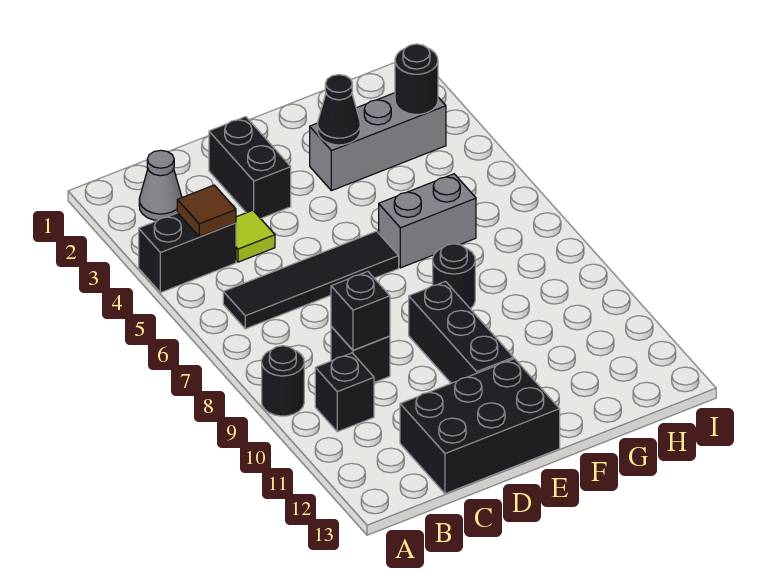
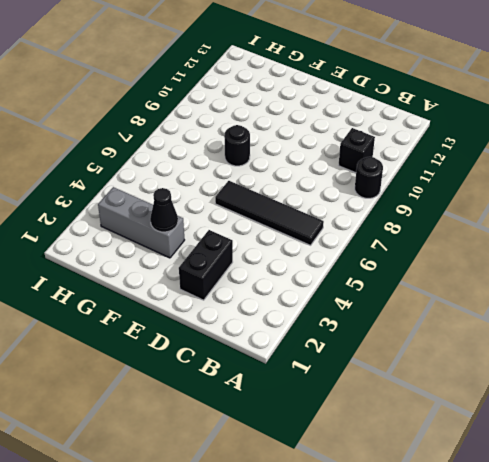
none -> black 1x2 brick [139,213,236,293]
none -> grey 1x1 cone [139,150,182,221]
none -> lime 1x1 tile [236,210,275,262]

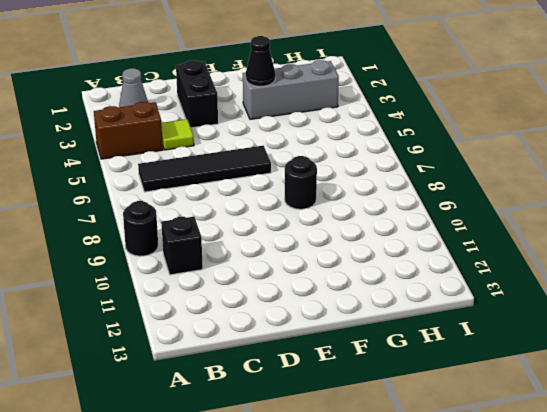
brown 1x2 brick [94,102,163,159] -> black 1x2 brick [139,213,236,293]
none -> black 1x1 brick [331,327,390,382]
none -> black 2x3 brick [400,359,560,494]
none -> black 1x3 brick [409,282,514,383]

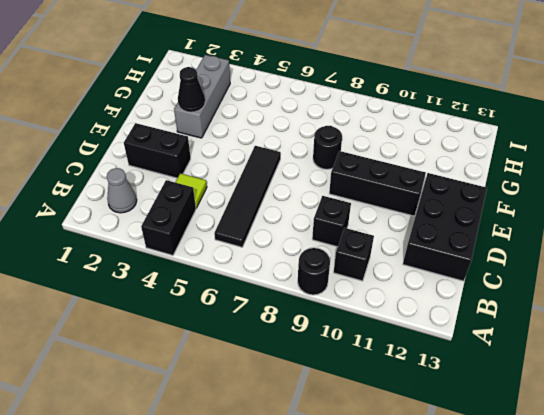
none -> grey 1x2 brick [379,174,476,268]
none -> brown 1x1 tile [177,185,236,237]
none -> black 1x1 brick [331,272,390,350]

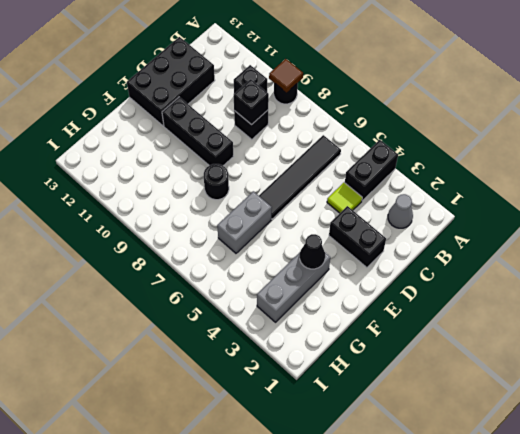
brown 1x1 tile [269,59,303,92] -> brown 1x1 tile moved to [177,185,236,237]
none -> black 1x1 round brick [395,44,438,114]

